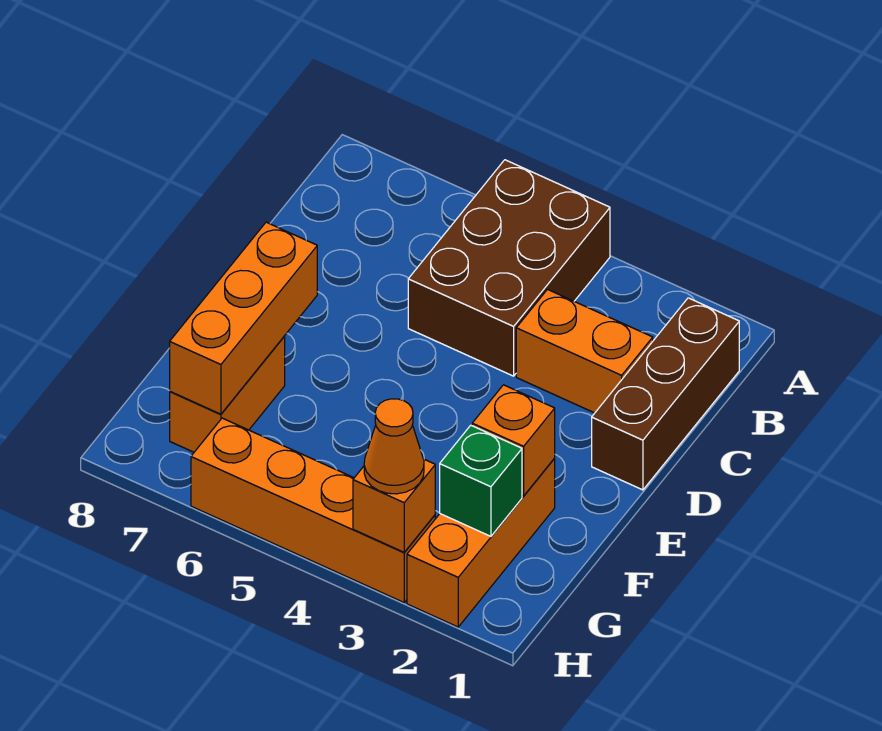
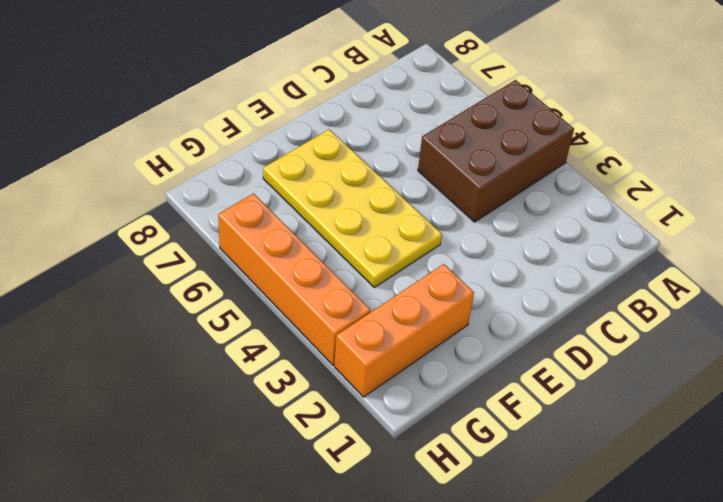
yellow 2x4 plate [263,129,442,287] -> orange 1x2 brick [170,336,285,452]
none -> brown 1x3 brick [592,298,739,490]
none -> orange 1x2 brick [516,290,653,413]

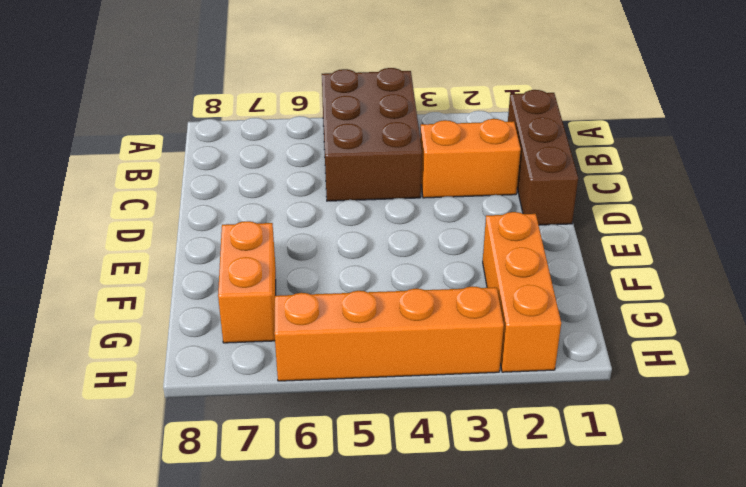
none -> orange 1x3 brick [170,222,317,414]
none -> orange 1x1 brick [472,385,555,496]

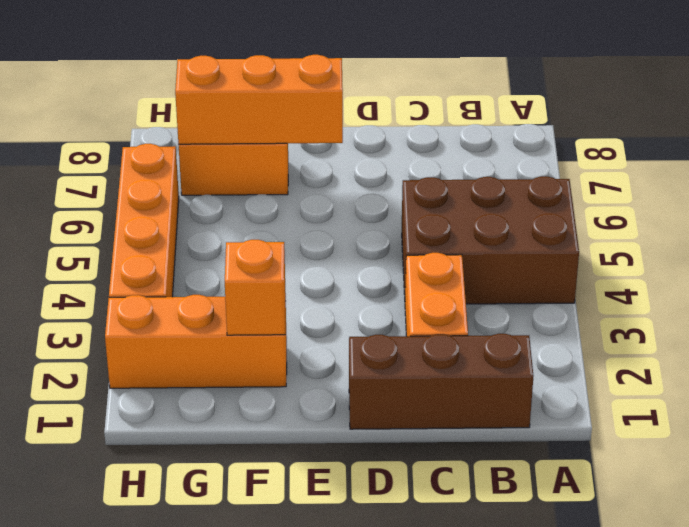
none -> green 1x1 brick [440,425,522,536]
none -> orange 1x1 brick [353,459,435,552]

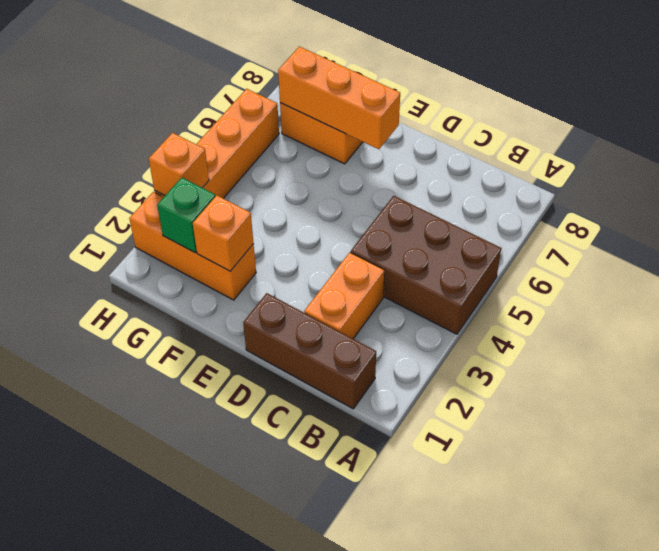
none -> orange 1x1 cone [364,399,424,494]

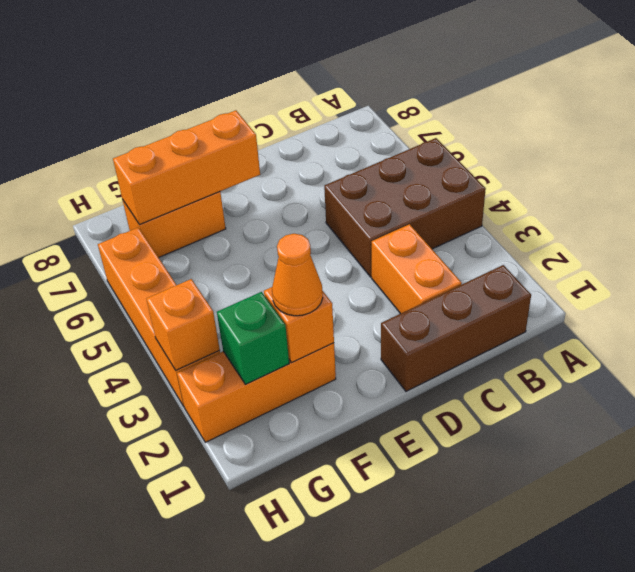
orange 1x1 cone [272,234,323,316] -> orange 1x1 cone moved to [364,399,424,494]

